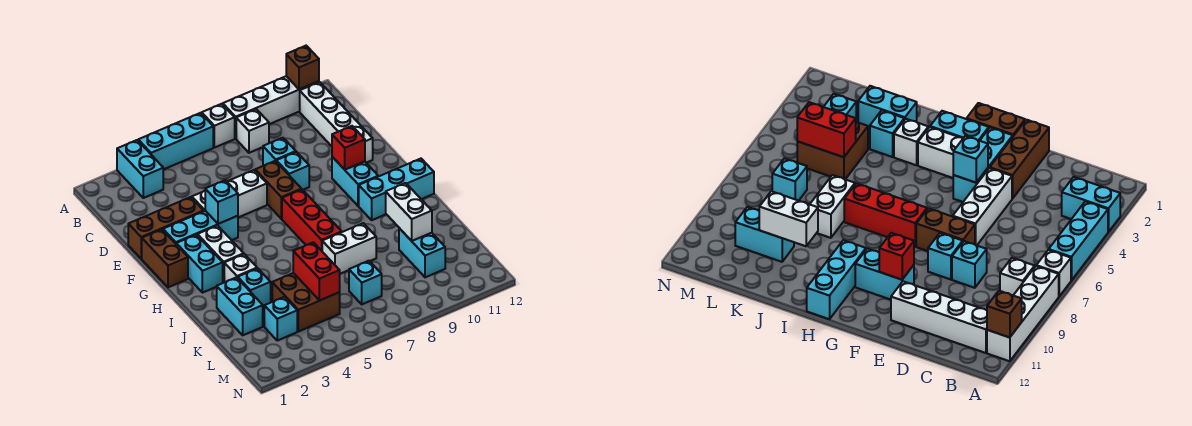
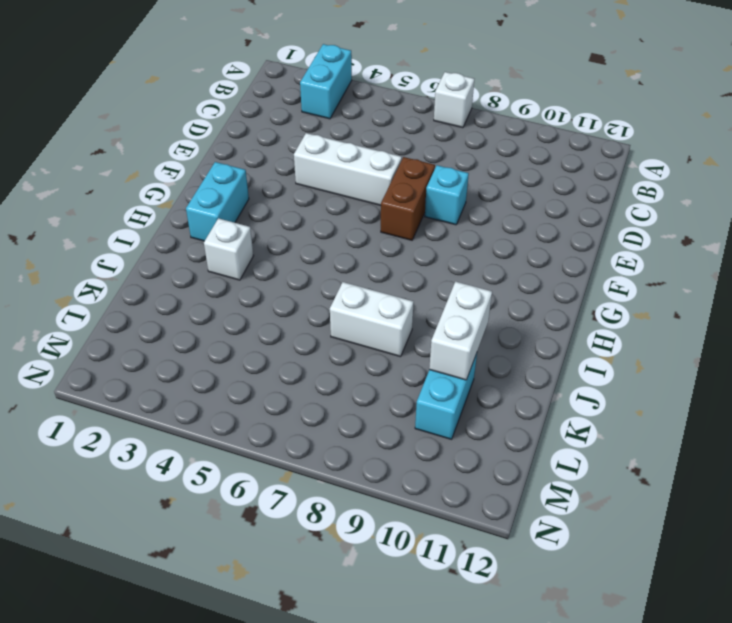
none -> cyan 1x3 brick [138,113,213,170]
none -> white 1x4 brick [223,76,319,138]
none -> white 1x1 brick [236,109,269,153]
none -> white 1x4 brick [300,82,373,163]

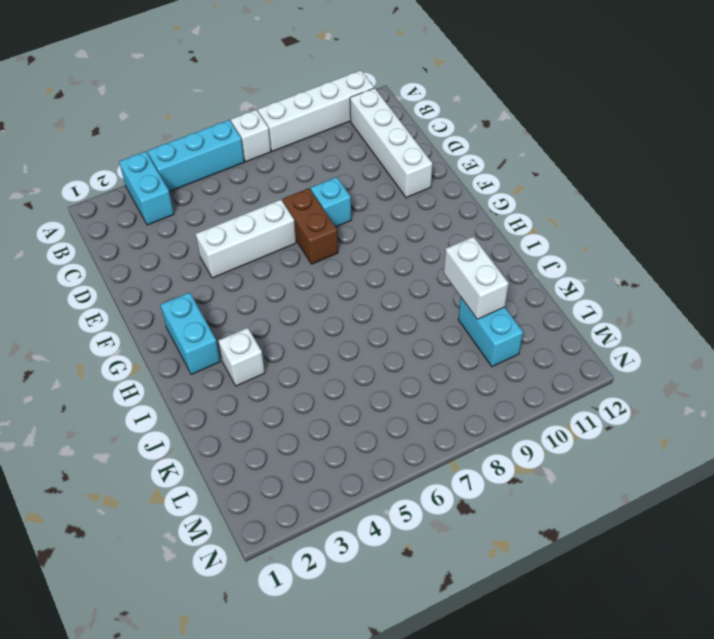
none -> white 1x1 brick [236,109,269,153]
none -> cyan 1x1 brick [263,138,296,166]
none -> brown 1x3 brick [128,197,203,259]
none -> brown 1x2 brick [142,229,188,287]

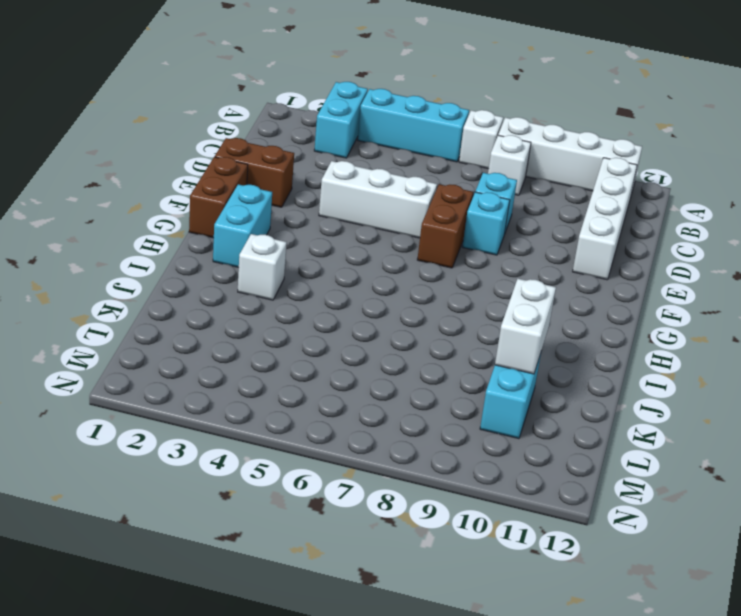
brown 1x2 brick [215,138,294,207] -> brown 1x3 brick [128,197,203,259]
none -> cyan 1x3 brick [163,211,238,244]
none -> cyan 1x2 brick [332,157,378,206]
none -> white 1x2 brick [197,226,244,283]
none -> red 1x3 brick [282,189,341,251]

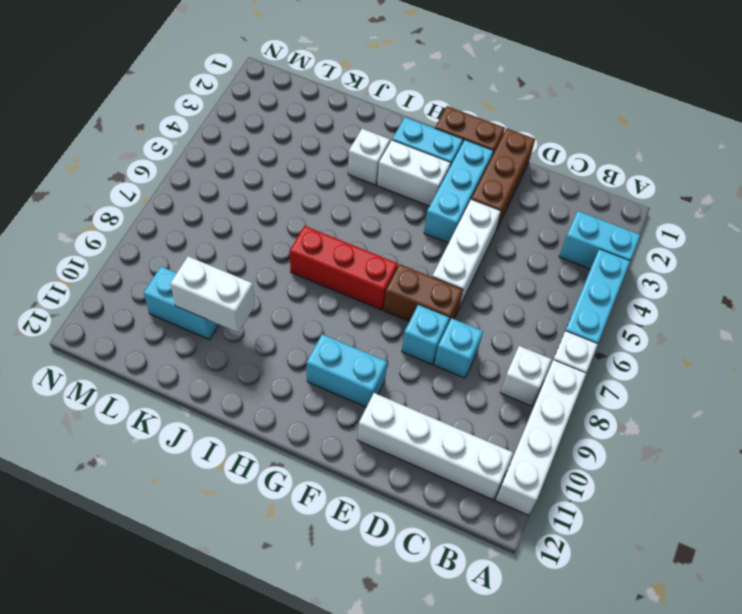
none -> cyan 1x3 brick [359,159,434,220]
none -> cyan 1x2 brick [217,277,263,335]
none -> cyan 1x1 brick [238,268,271,307]
none -> white 1x2 brick [322,223,376,274]

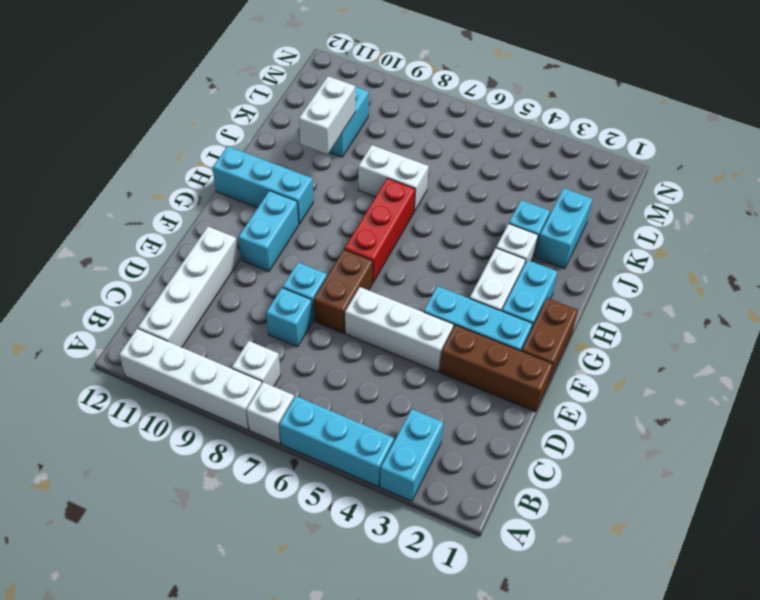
none -> brown 2x2 brick [272,273,340,332]
none -> cyan 1x1 brick [264,297,297,341]
none -> cyan 1x1 brick [349,261,382,304]
none -> brown 1x1 brick [286,46,319,89]

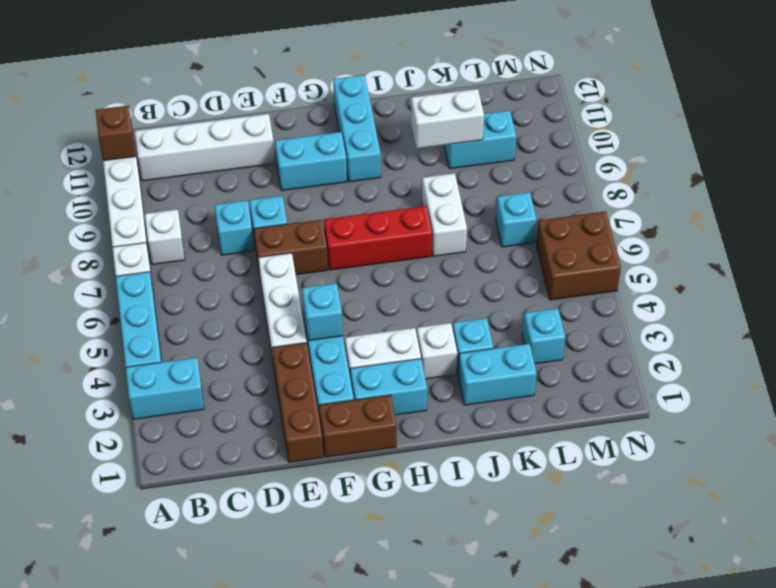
brown 2x2 brick [536,211,621,300] -> brown 2x2 brick moved to [272,273,340,332]
none -> red 1x1 brick [332,126,365,170]
none -> red 1x2 brick [293,242,340,301]

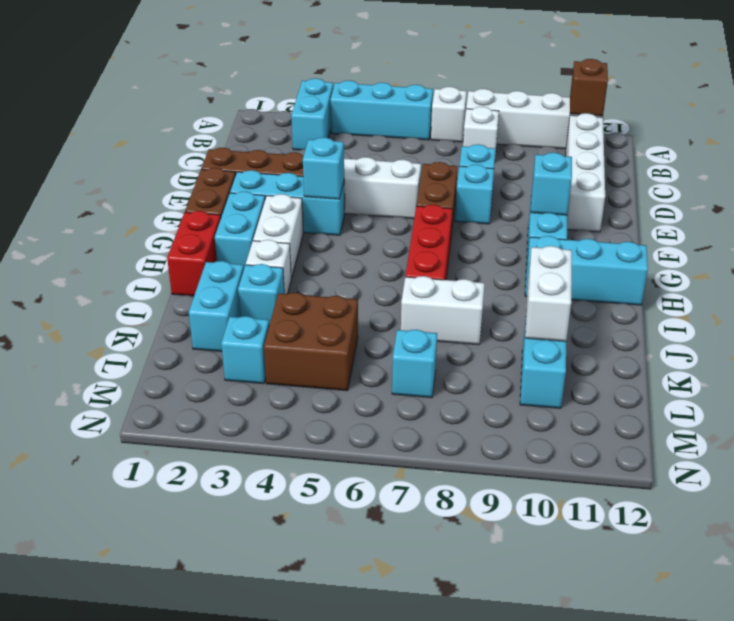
cyan 1x1 brick [531,153,572,215] -> red 1x1 brick [332,126,365,170]
red 1x2 brick [167,211,221,296] -> red 1x2 brick moved to [293,242,340,301]

